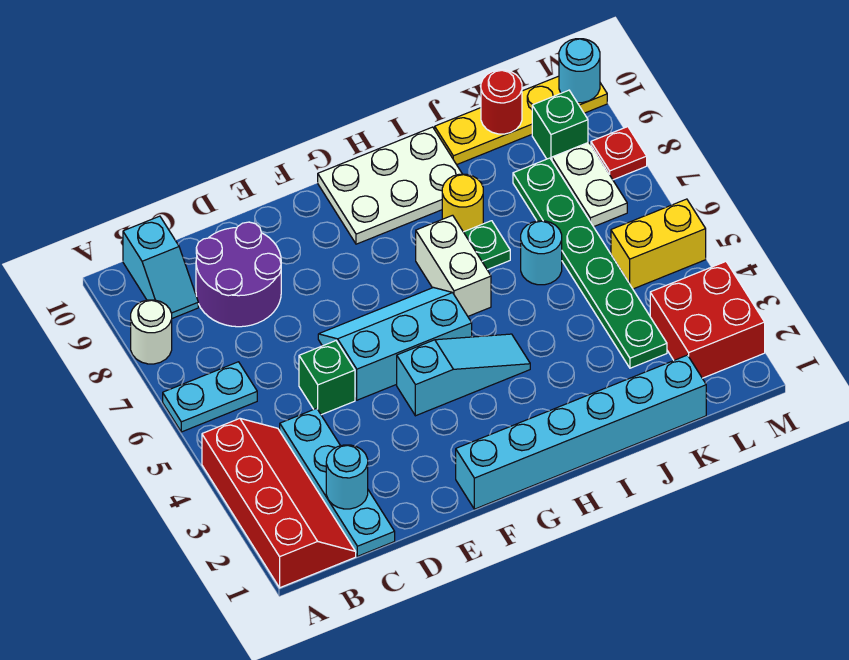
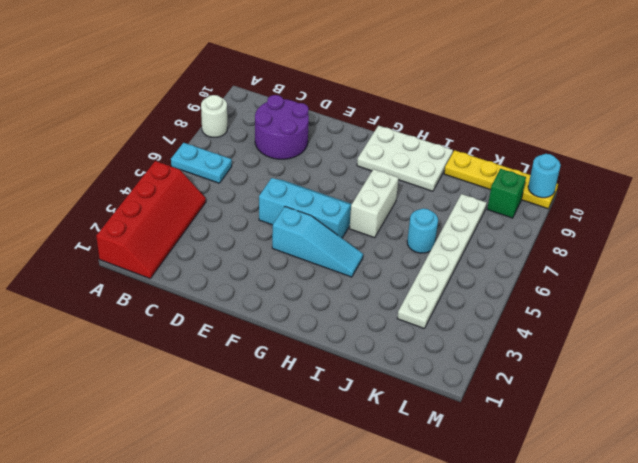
white 1x6 plate [397,194,487,328] -> green 1x6 plate [513,158,667,368]
none -> cyan 1x2 slope [123,216,198,318]
none -> cyan 1x4 plate [280,408,395,556]
none -> green 1x1 brick [299,341,355,415]

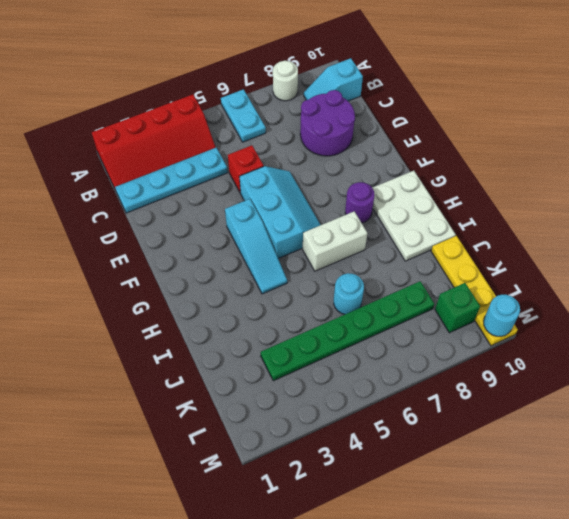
red 1x1 brick [228,145,264,193] -> green 1x1 brick [299,341,355,415]
purple 1x1 round brick [345,182,375,223] -> none
none -> cyan 1x6 brick [456,355,706,509]
none -> green 1x1 plate [464,221,510,270]
none -> yellow 1x1 round brick [442,174,483,232]

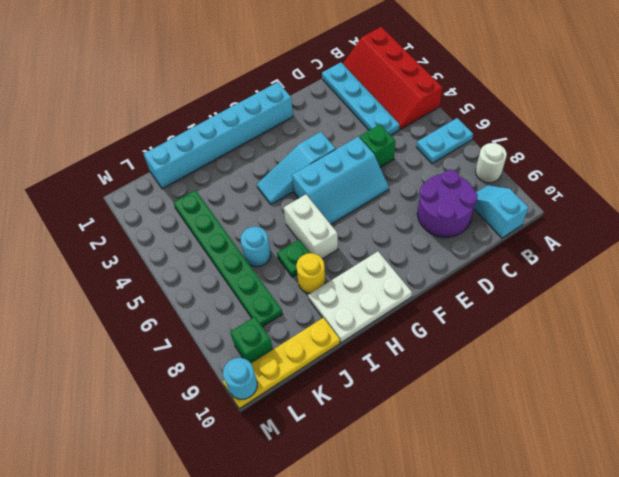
none -> red 2x2 brick [650,262,765,378]
none -> yellow 1x2 brick [611,199,706,289]
none -> white 1x2 plate [552,142,627,227]

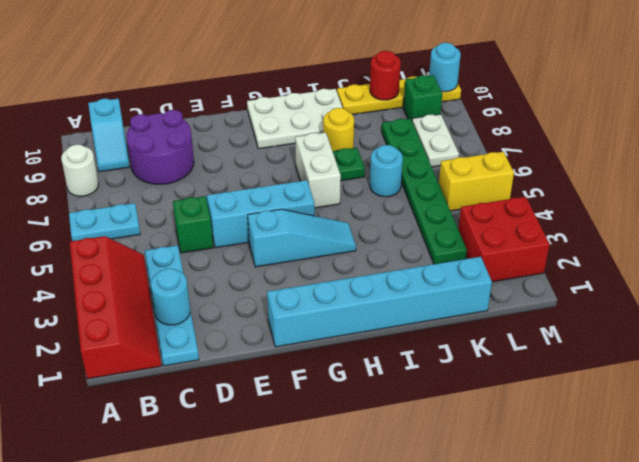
none -> red 1x1 plate [591,127,647,180]

